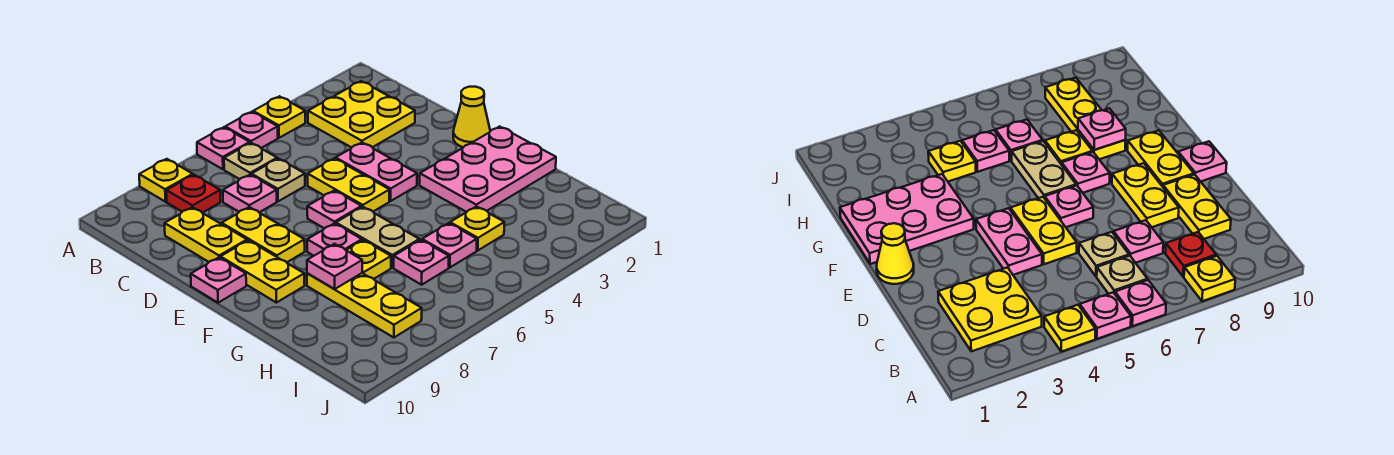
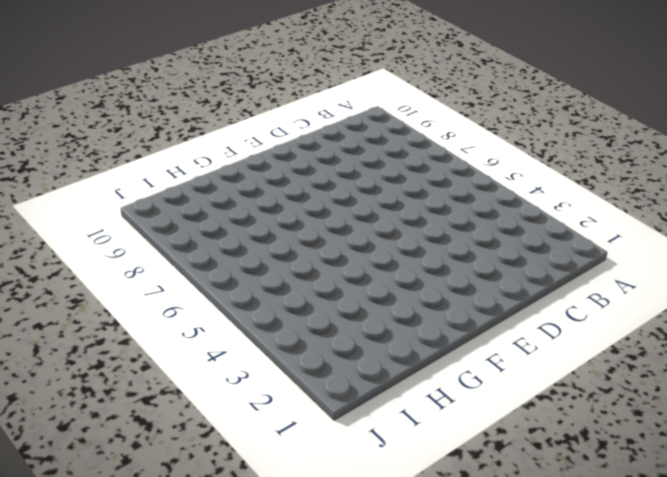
none -> yellow 1x1 plate [253,96,305,138]
none -> pink 1x1 plate [225,112,278,148]
none -> pink 1x1 plate [197,127,250,169]

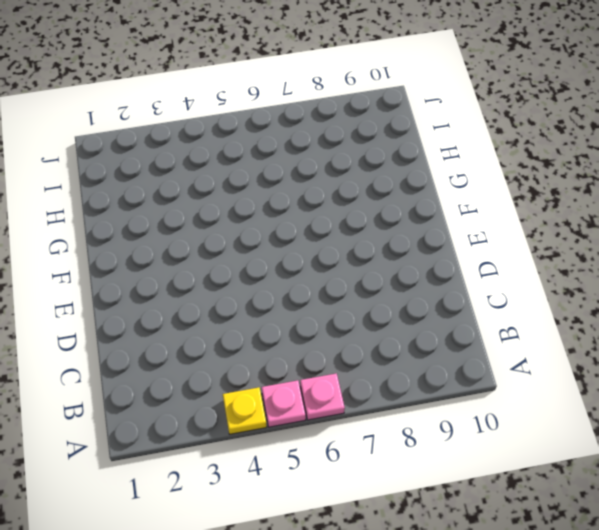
none -> yellow 1x1 plate [139,159,193,202]
none -> yellow 2x2 plate [308,81,415,148]
none -> tan 1x1 plate [224,143,277,179]

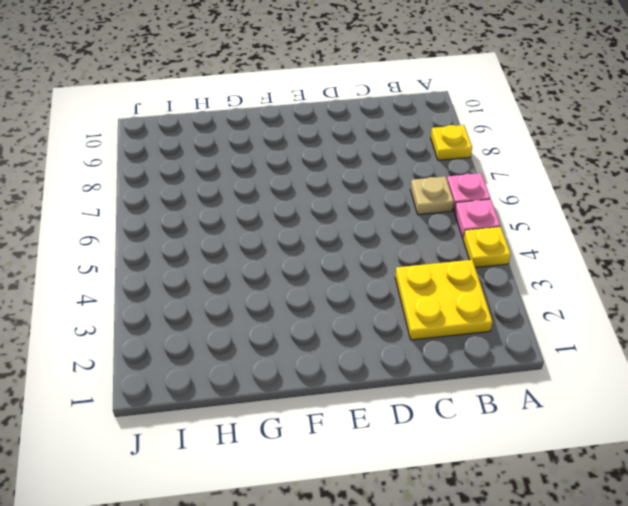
none -> red 1x1 plate [166,175,220,213]
none -> tan 1x1 plate [252,159,305,201]
none -> pink 1x1 plate [223,175,277,212]

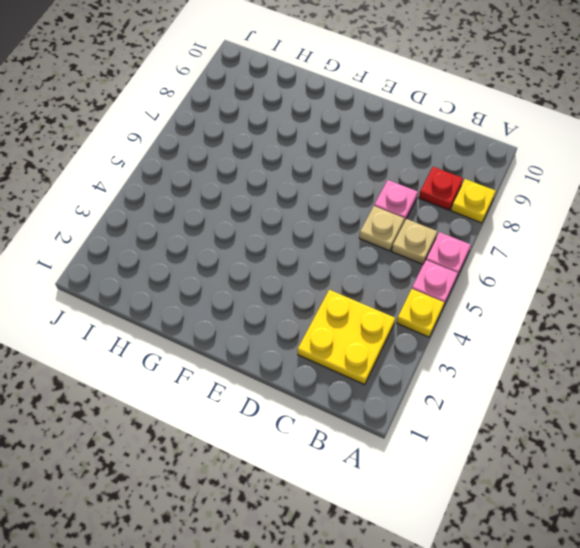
none -> yellow 1x2 plate [165,207,247,262]
none -> pink 1x2 plate [336,143,417,201]
none -> yellow 1x2 plate [308,158,389,211]

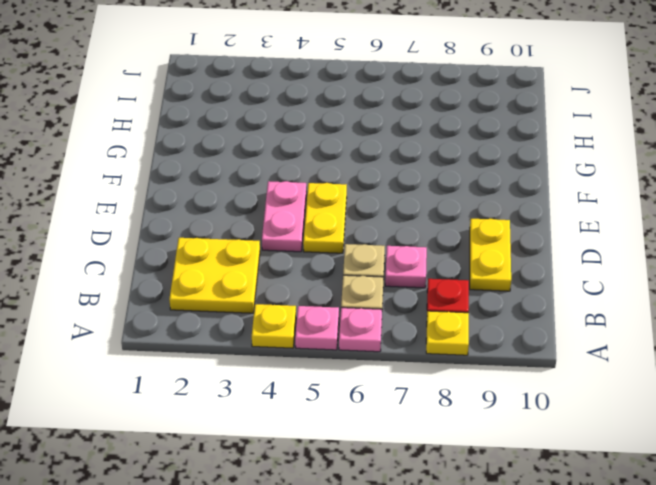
none -> yellow 1x2 plate [222,207,305,262]
none -> yellow 1x1 cone [453,87,490,147]
none -> pink 1x1 plate [307,190,361,229]

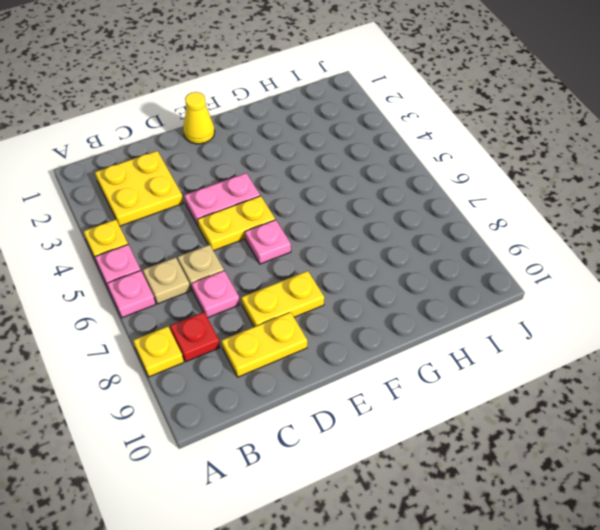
none -> yellow 1x2 plate [220,240,304,303]
none -> pink 1x1 plate [191,258,246,303]
none -> pink 2x3 plate [420,126,556,212]

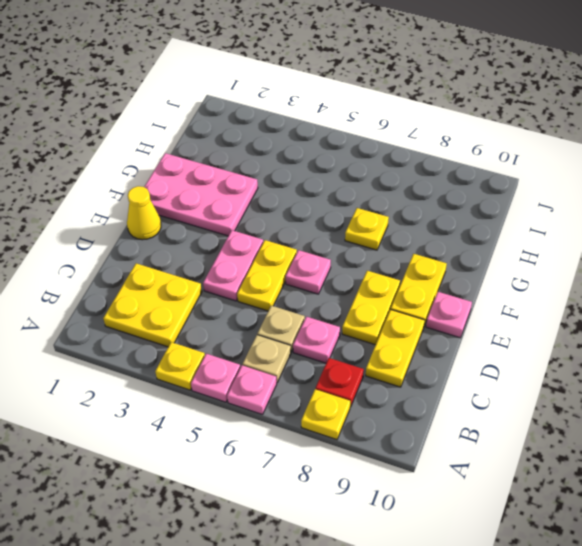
none -> tan 1x2 plate [336,207,419,268]
none -> pink 1x1 plate [307,223,362,256]
none -> yellow 1x3 plate [307,273,422,338]

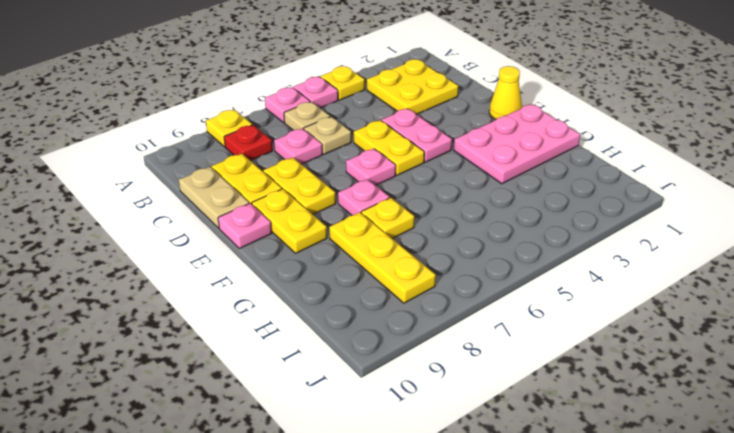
tan 1x2 plate [179,167,249,228] -> tan 1x2 plate moved to [336,207,419,268]
none -> yellow 1x1 plate [450,206,504,250]
none -> pink 1x1 plate [422,223,477,267]
none -> pink 1x1 plate [394,240,449,285]

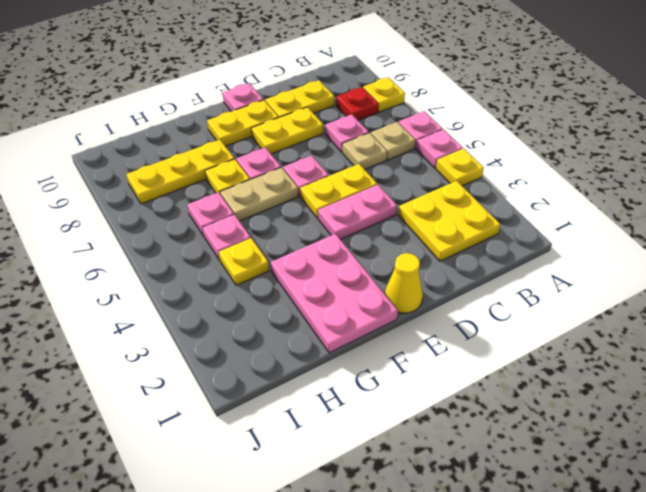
none -> pink 1x1 plate [307,244,362,289]

